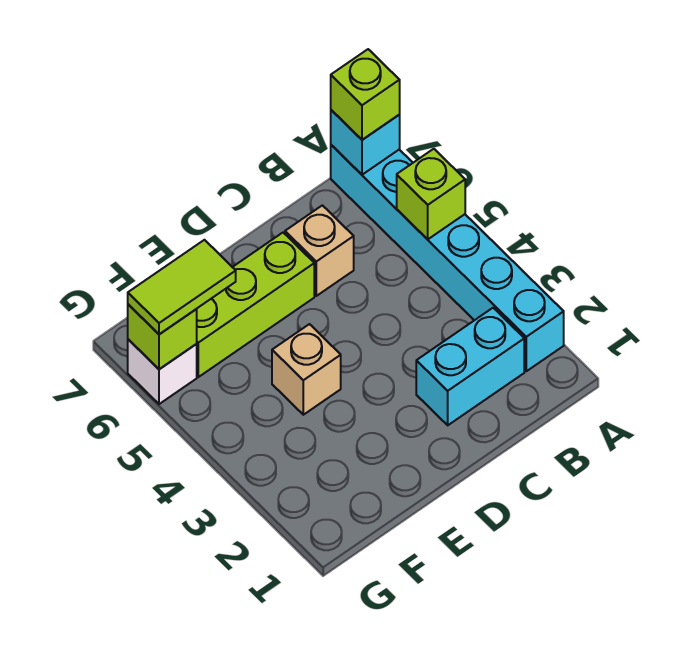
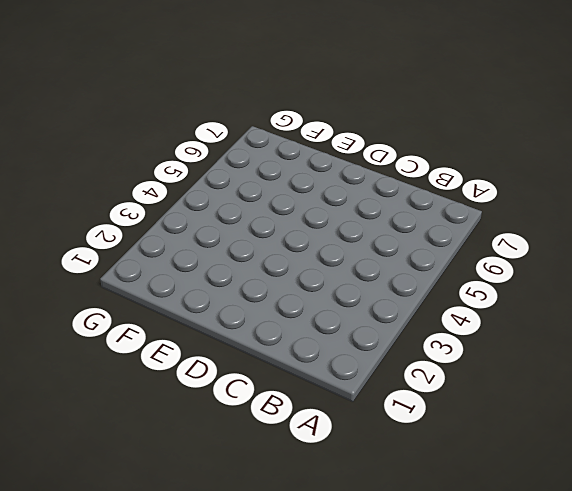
none -> cyan 1x6 brick [331,145,564,371]
none -> cyan 1x2 brick [416,308,524,425]

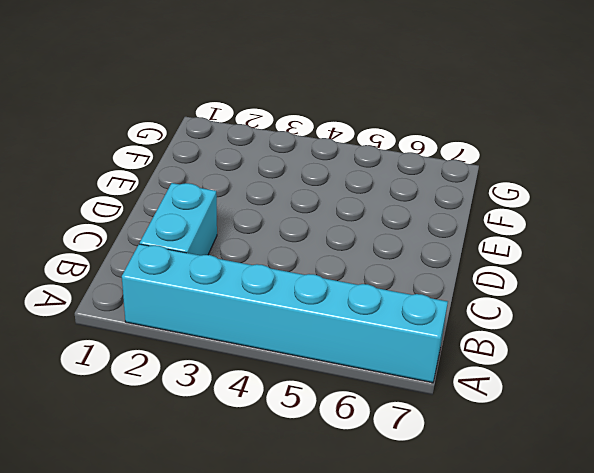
none -> tan 1x1 brick [285,205,354,296]
none -> lime 1x3 brick [197,233,314,377]

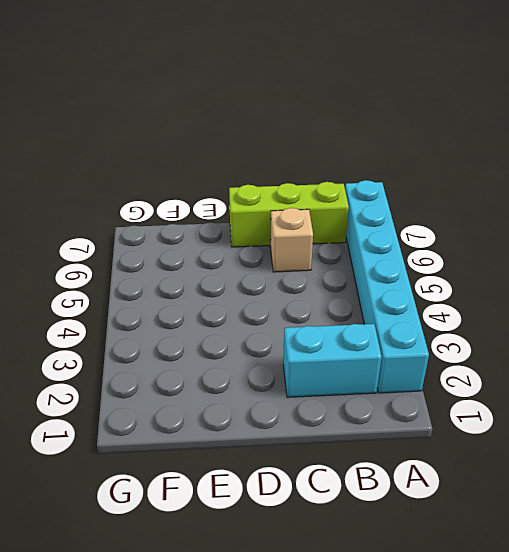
lime 1x3 brick [229,182,349,247] -> lime 1x3 brick moved to [197,233,314,377]
none -> tan 1x1 brick [272,324,341,415]
none -> white 1x1 brick [128,339,197,404]

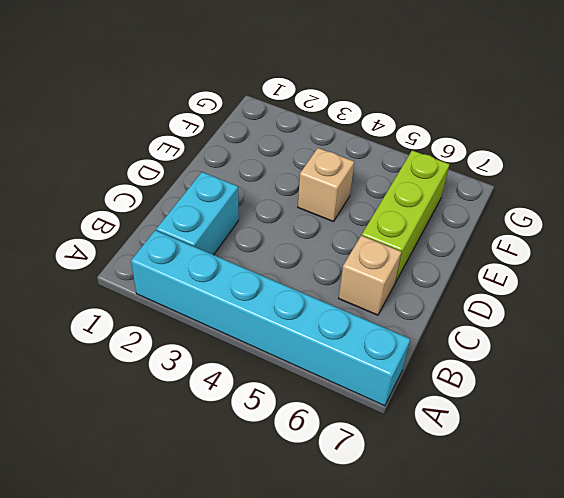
none -> white 1x1 brick [128,339,197,404]
none -> lime 1x1 brick [397,149,465,239]

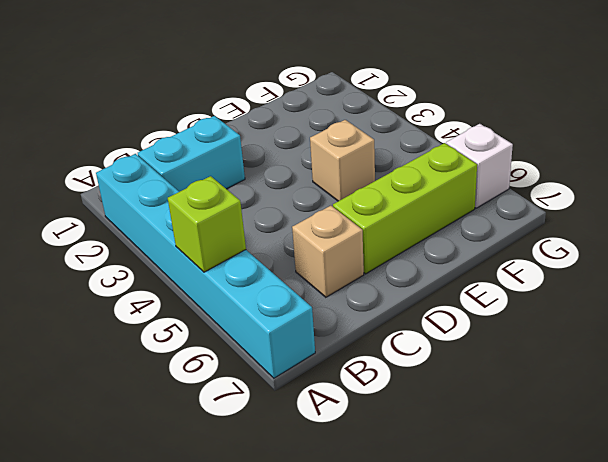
none -> cyan 1x1 brick [331,110,400,175]
none -> lime 1x1 brick [128,304,197,369]

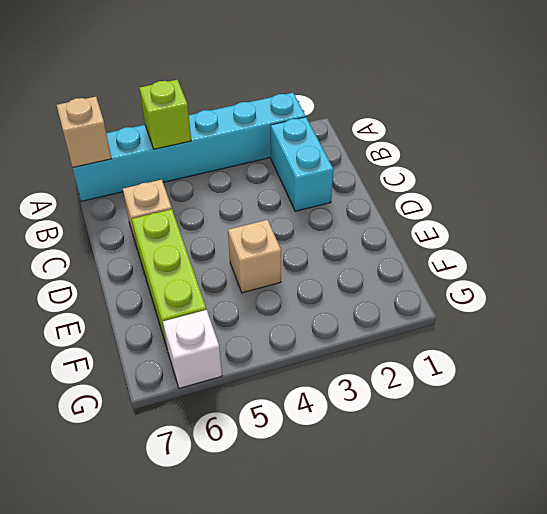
tan 1x1 brick [57,97,111,168] -> cyan 1x1 brick [331,110,400,175]
none -> lime 1x1 brick [128,304,197,369]
none -> lime 1x1 brick [331,49,400,140]

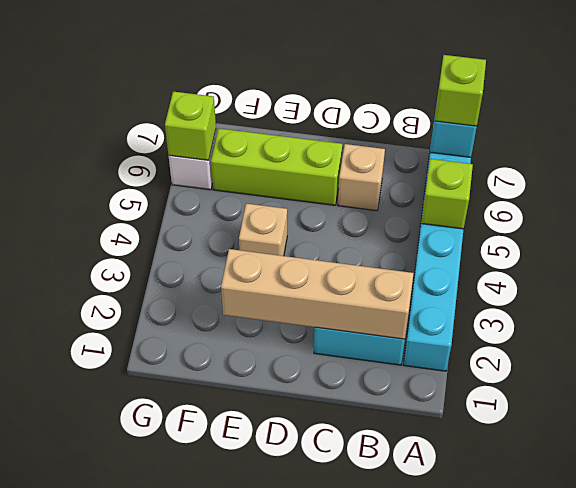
tan 1x4 brick [221,249,414,339] -> none
none -> lime 1x2 tile [128,240,236,334]

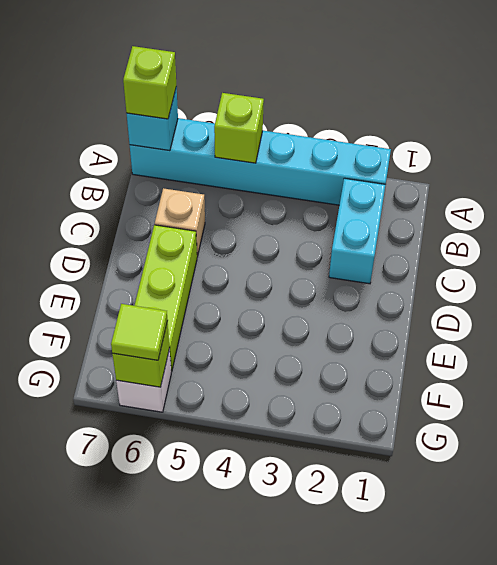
lime 1x1 tile [111,304,168,360] -> lime 1x2 tile [128,240,236,334]
none -> tan 1x1 brick [272,324,341,415]

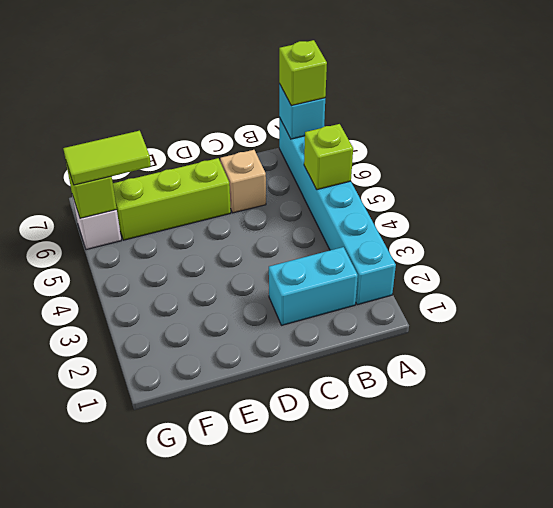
none -> tan 1x1 brick [272,324,341,415]

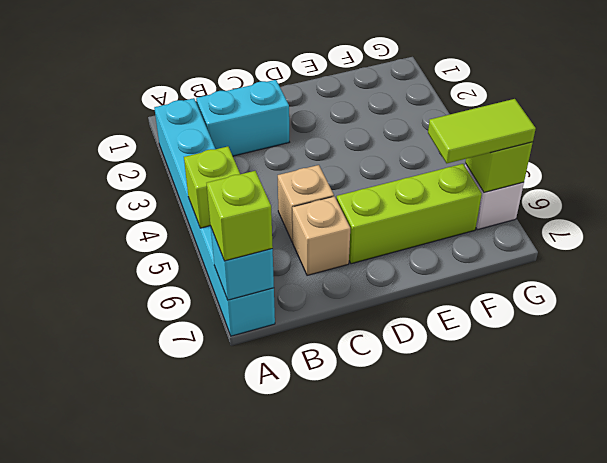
tan 1x1 brick [278,165,334,242] -> tan 1x1 brick moved to [272,324,341,415]

